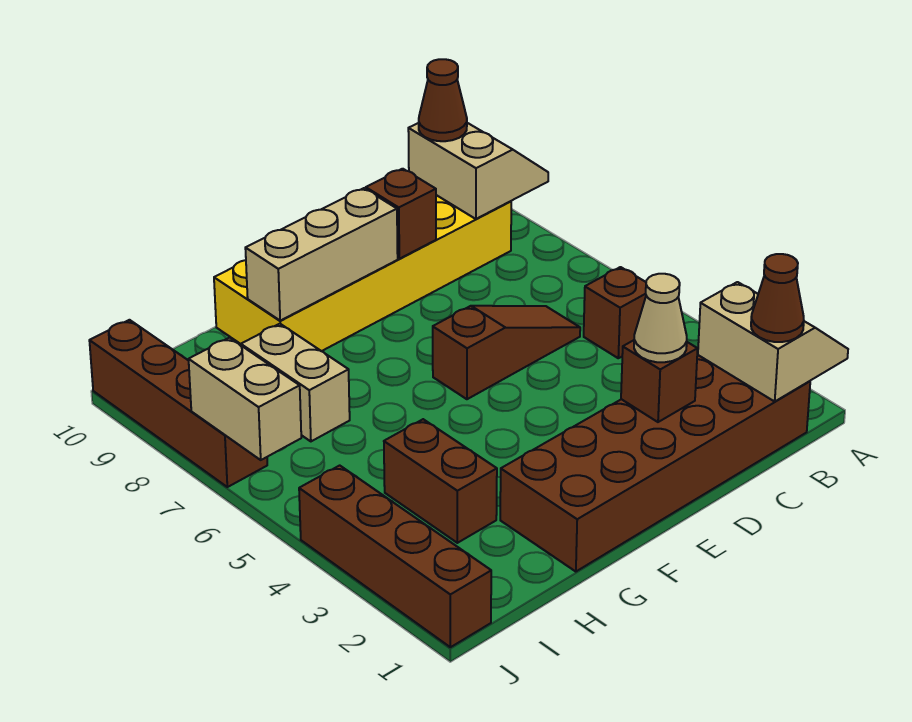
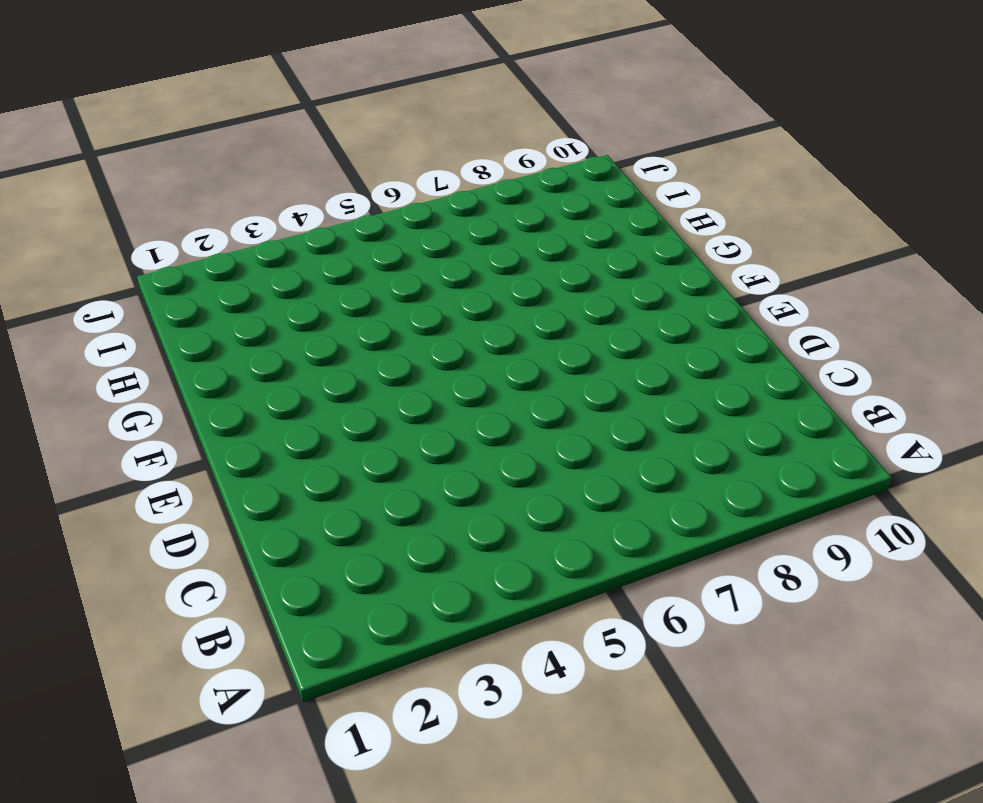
none -> brown 2x6 brick [500,355,810,572]
none -> brown 1x1 brick [584,267,646,358]
none -> yellow 2x6 brick [214,195,511,351]

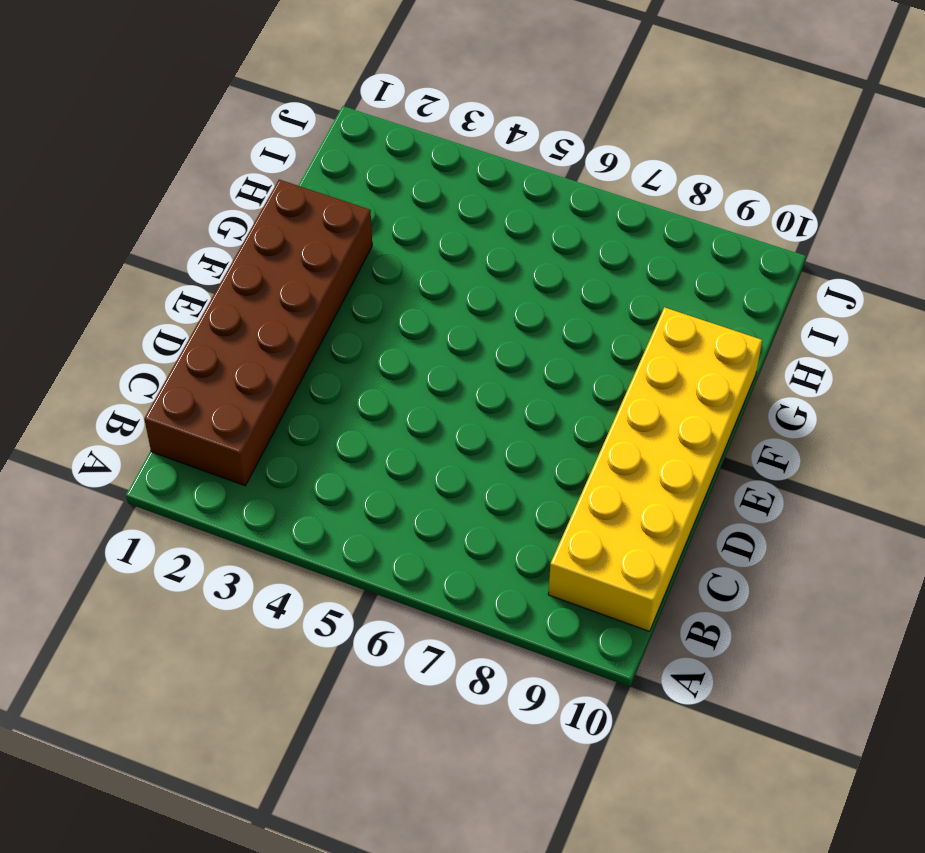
none -> brown 1x1 brick [584,267,646,358]
none -> brown 1x3 slope [433,306,580,399]
none -> brown 1x2 brick [384,419,497,543]

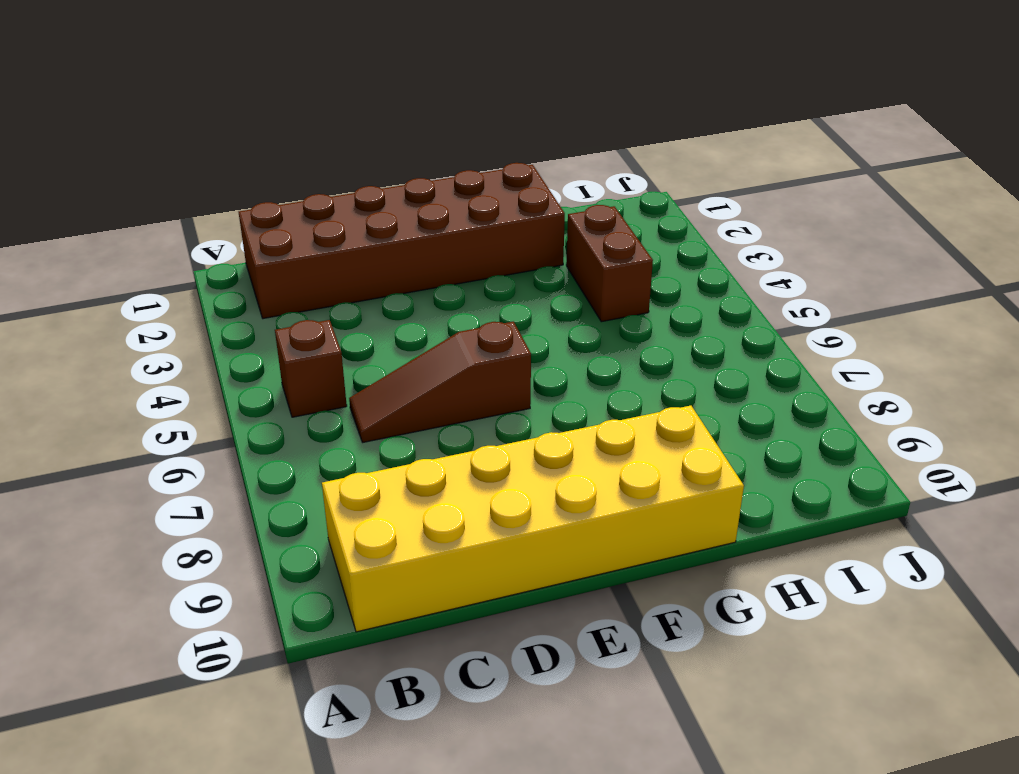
none -> tan 1x2 brick [241,324,350,441]
none -> brown 1x4 brick [299,465,491,647]
none -> brown 1x4 brick [89,320,267,487]

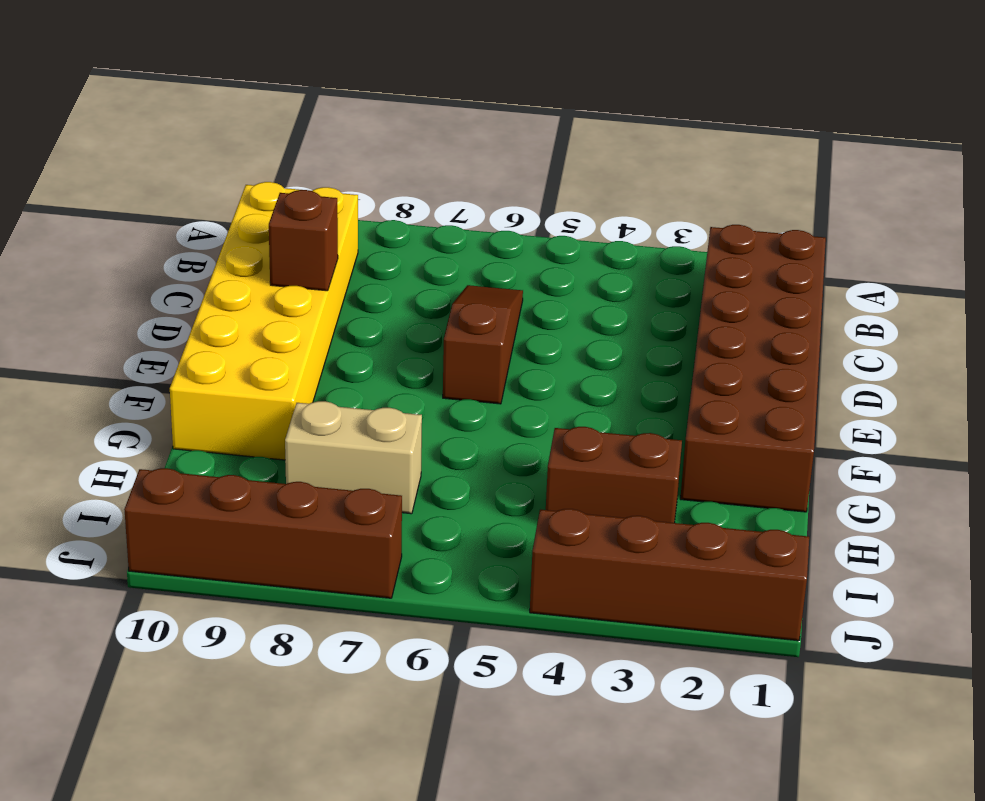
none -> brown 1x1 brick [584,267,646,358]
none -> tan 2x2 slope [698,282,848,401]
none -> tan 2x2 slope [408,123,548,219]

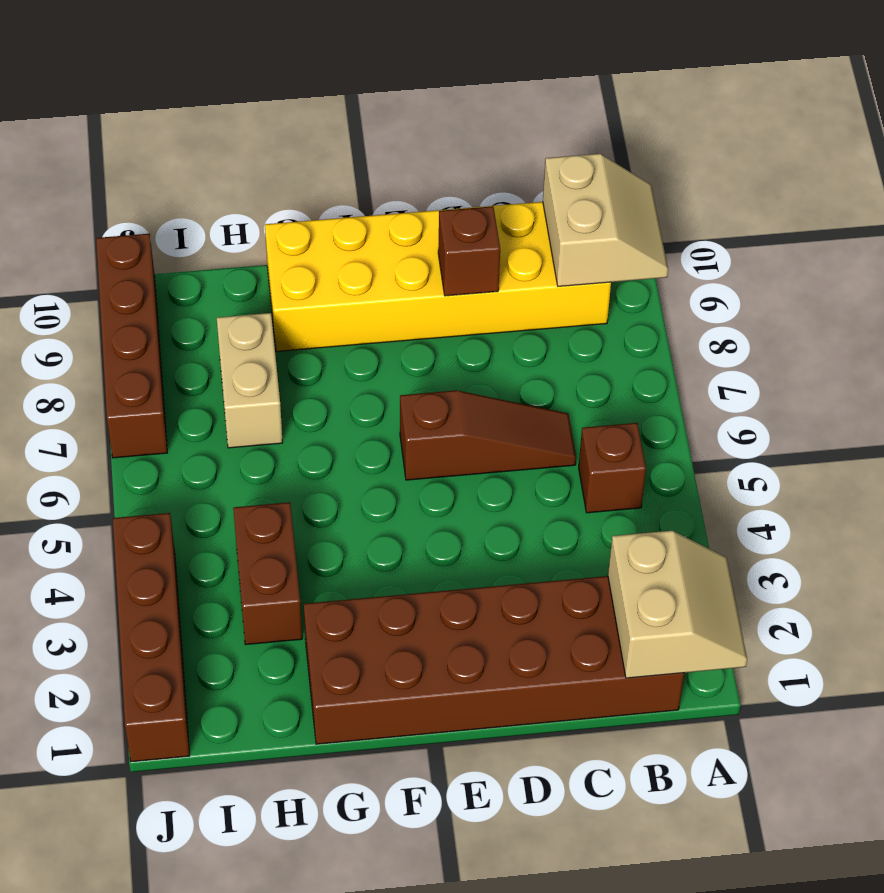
none -> brown 1x1 brick [621,340,698,422]
none -> tan 1x3 brick [245,188,398,321]
none -> tan 1x2 brick [189,338,301,460]

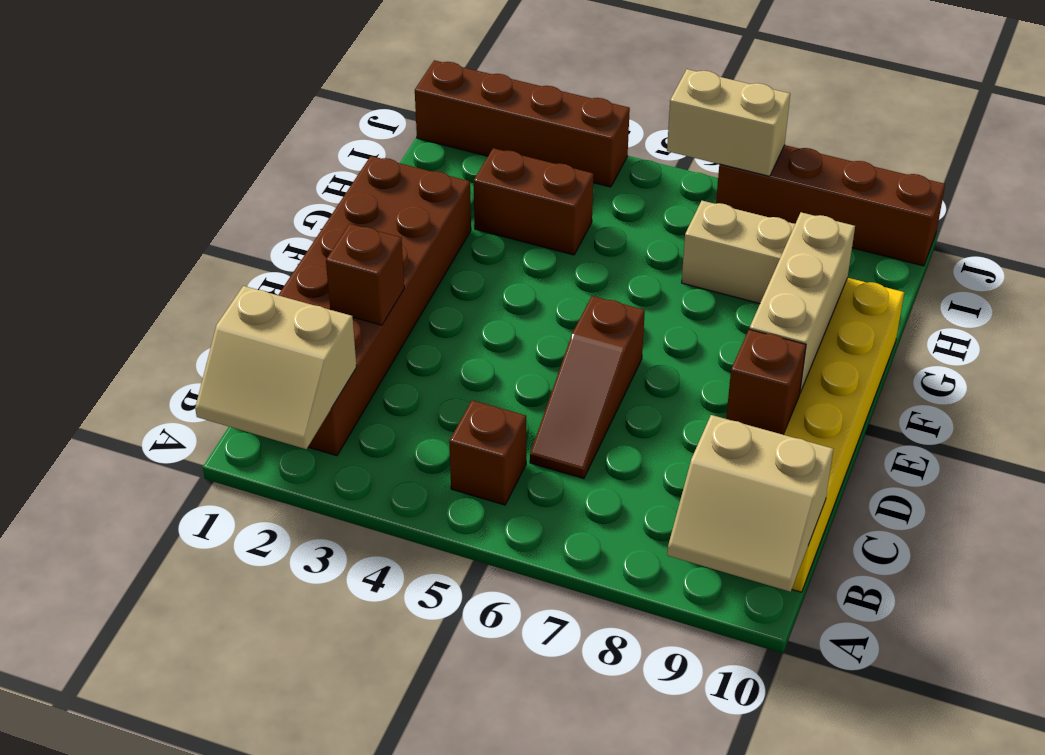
none -> brown 1x1 cone [751,254,804,342]
none -> brown 1x1 cone [419,59,467,141]
none -> tan 1x1 cone [634,274,687,362]

